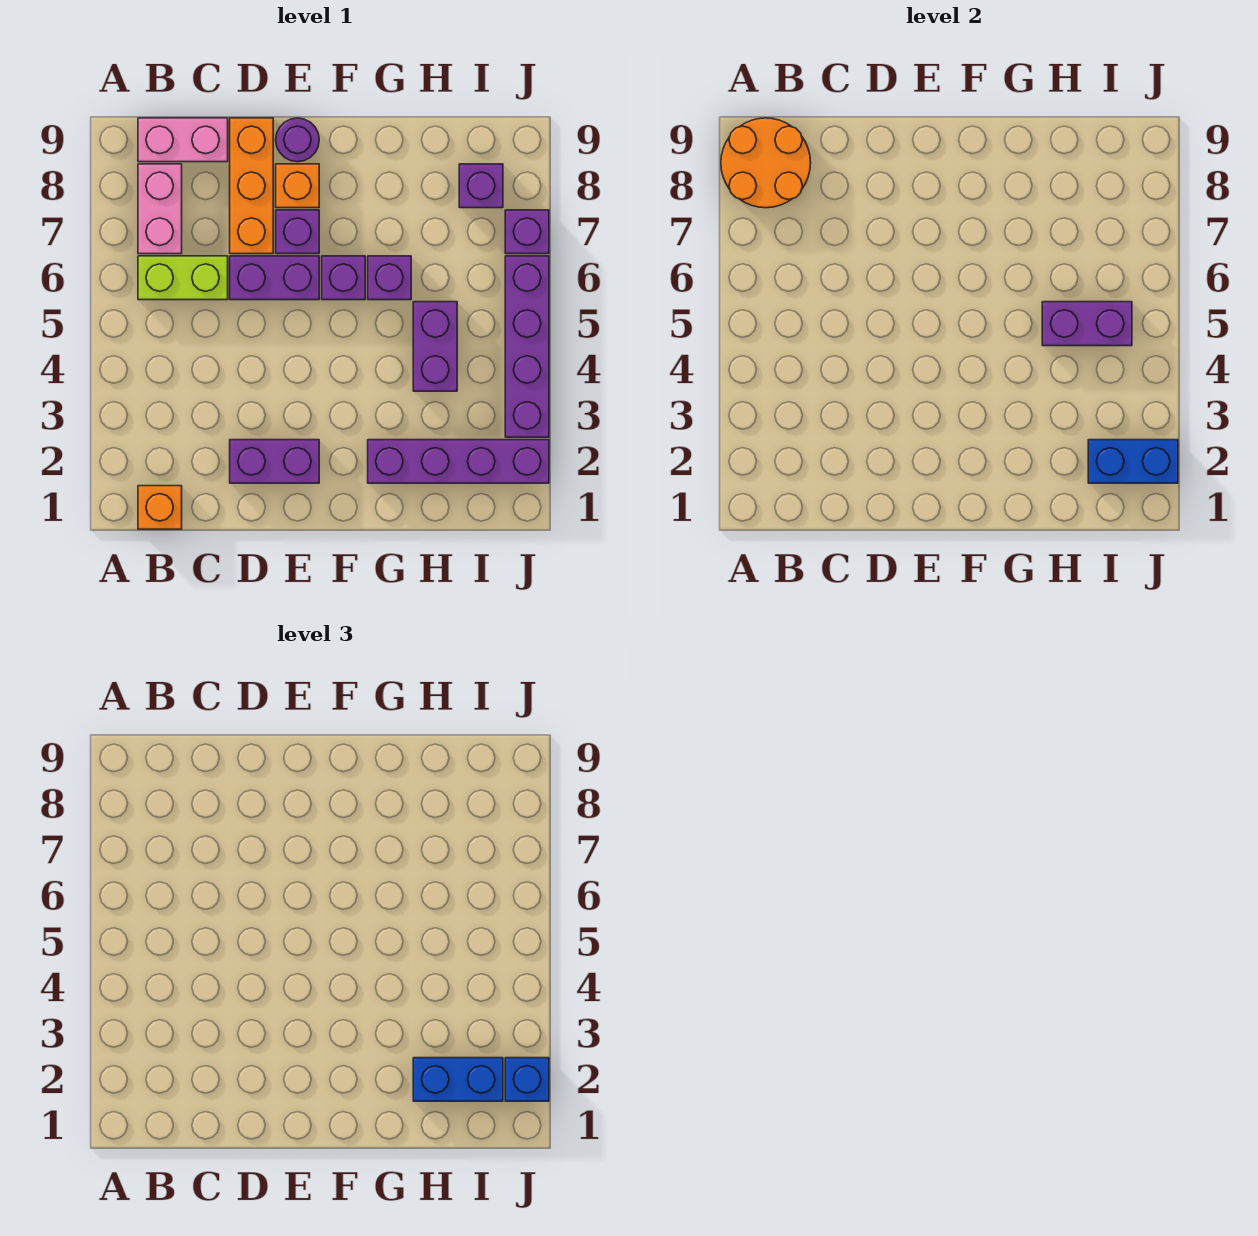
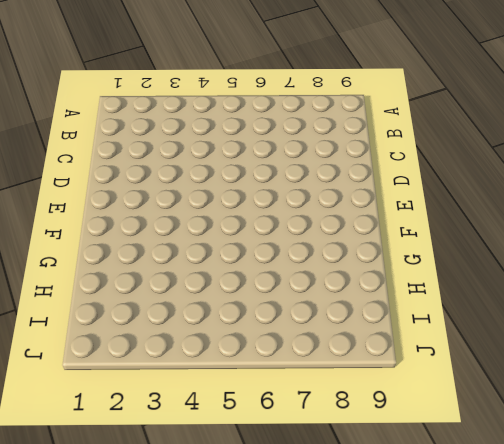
none -> orange 1x1 brick [138,486,182,529]
none -> lime 1x2 brick [138,256,228,300]
none -> pink 1x2 brick [138,164,182,254]

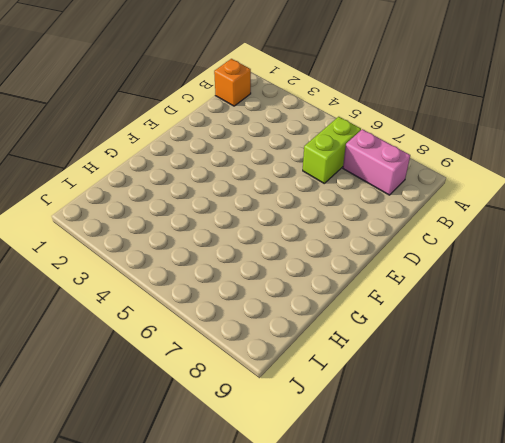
none -> pink 1x2 brick [138,118,228,162]
none -> purple 1x2 brick [230,440,319,483]
none -> purple 1x2 brick [230,256,319,300]

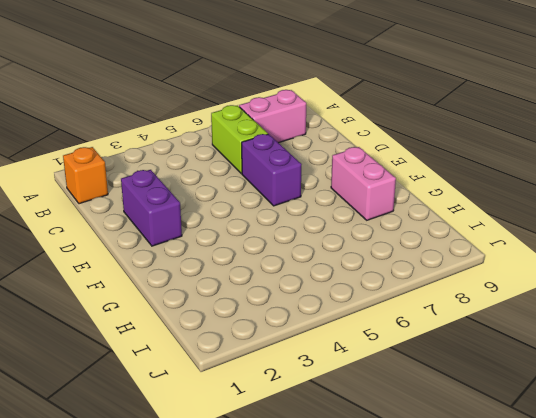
pink 1x2 brick [331,147,396,220] -> pink 1x2 brick moved to [138,118,228,162]
none -> orange 1x3 brick [230,118,273,254]
none -> purple 1x1 brick [276,210,319,254]
none -> orange 1x1 brick [276,164,319,208]

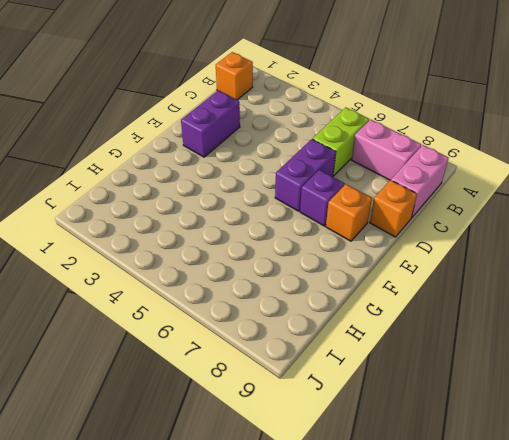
orange 1x1 brick [370,180,417,237] -> orange 1x3 brick [230,118,273,254]
none -> purple 1x1 round brick [276,118,319,162]
none -> purple 1x1 brick [322,256,365,300]
none -> purple 1x4 brick [368,440,549,483]

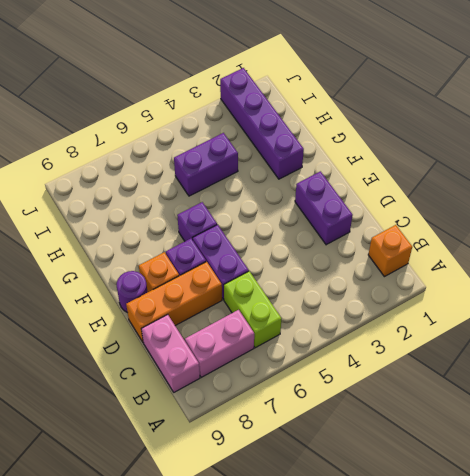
none -> purple 1x1 brick [368,256,411,300]
none -> purple 1x1 brick [459,164,503,208]
none -> purple 1x4 brick [505,256,549,437]

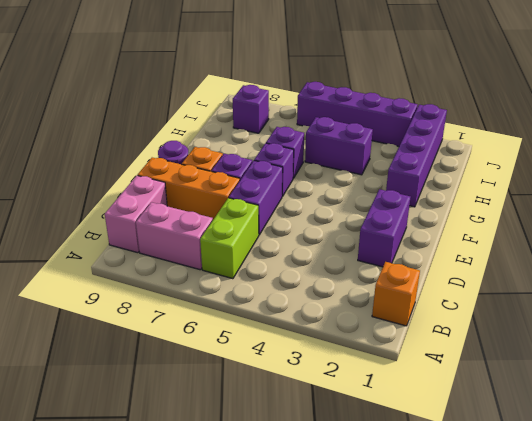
none -> purple 1x1 brick [505,210,549,254]
none -> orange 2x2 round brick [721,118,811,208]
none -> purple 1x2 brick [1042,302,1132,346]

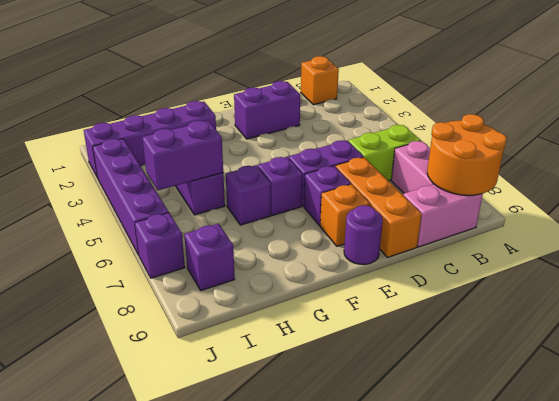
none -> blue 1x2 brick [1088,440,1178,483]
none -> blue 1x2 brick [413,1058,503,1101]
none -> blue 1x1 brick [505,1058,549,1101]

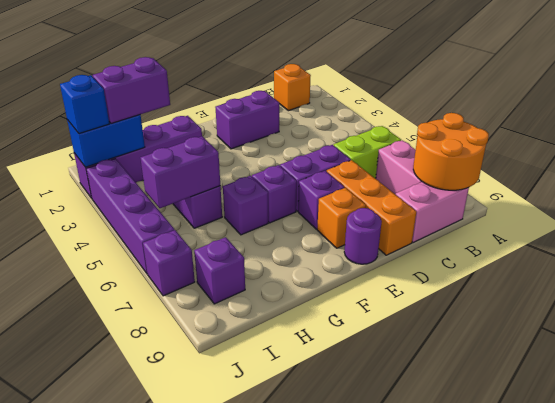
purple 1x2 brick [93,57,170,123] -> blue 1x2 brick [413,1058,503,1101]

